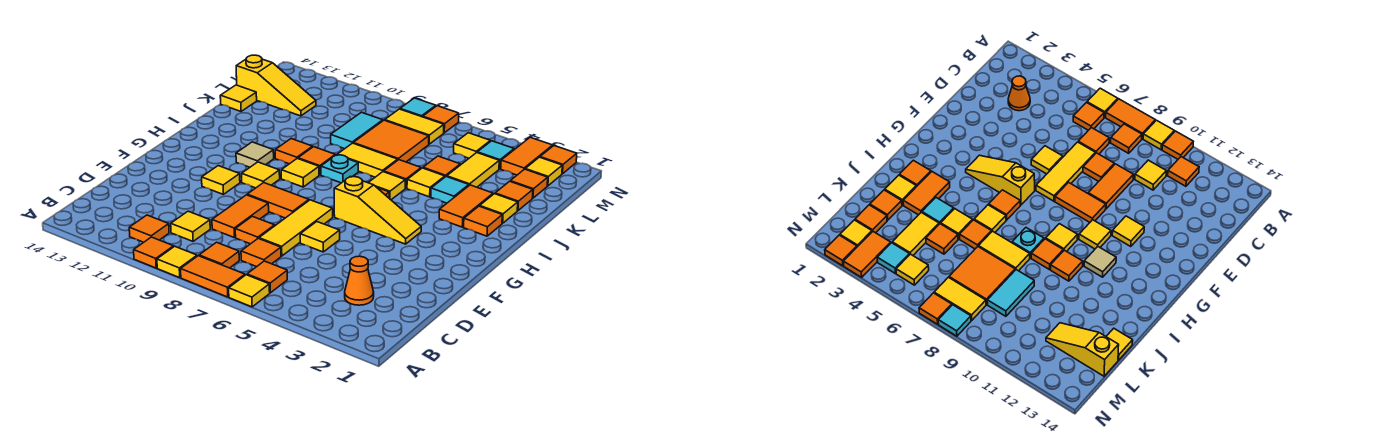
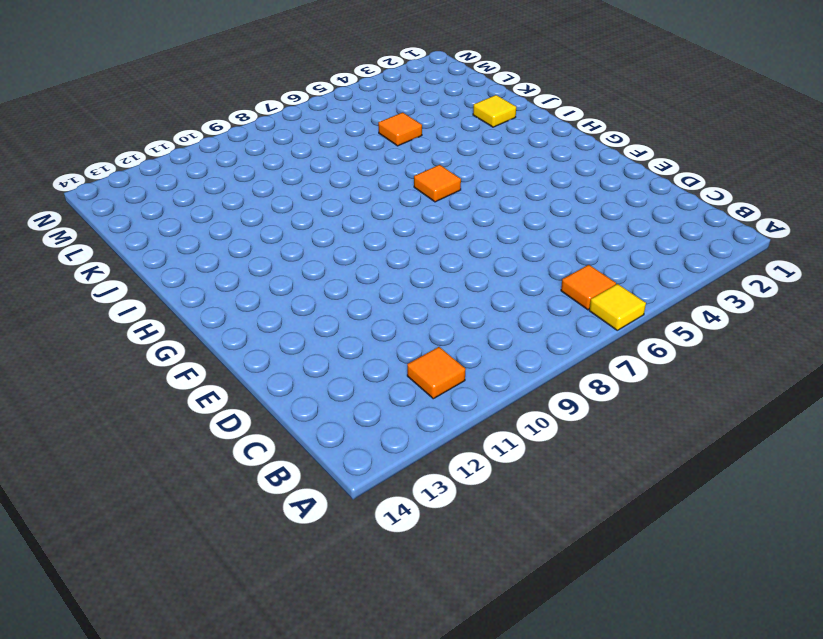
none -> orange 1x2 tile [181,256,245,297]
none -> yellow 1x1 tile [157,246,197,278]
none -> orange 1x1 tile [134,237,174,268]
none -> orange 1x1 tile [199,242,239,268]

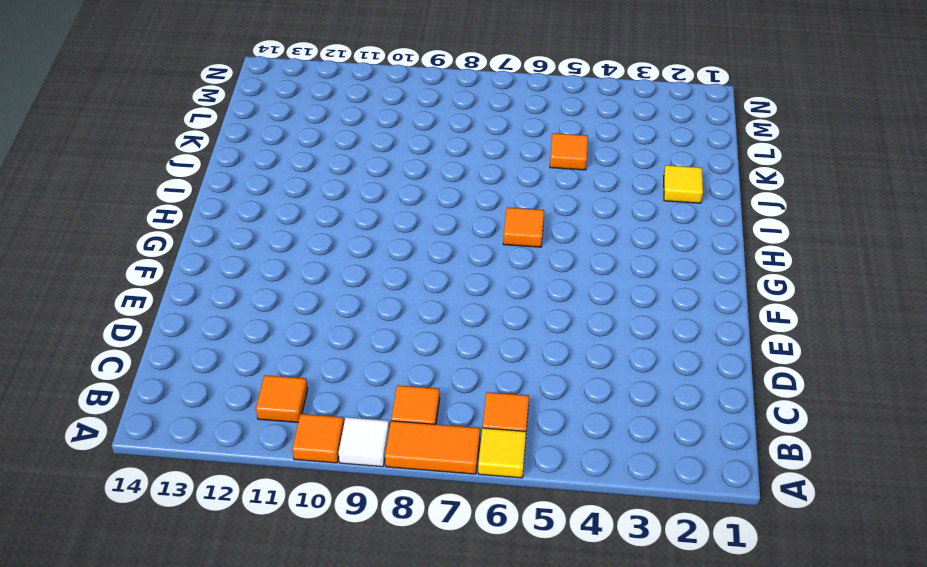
white 1x1 tile [339,417,389,467] -> yellow 1x1 tile [157,246,197,278]
none -> orange 1x1 cone [345,256,374,305]
none -> orange 1x1 tile [241,238,281,267]
none -> yellow 1x1 tile [171,211,210,241]
none -> yellow 1x3 tile [259,200,333,256]

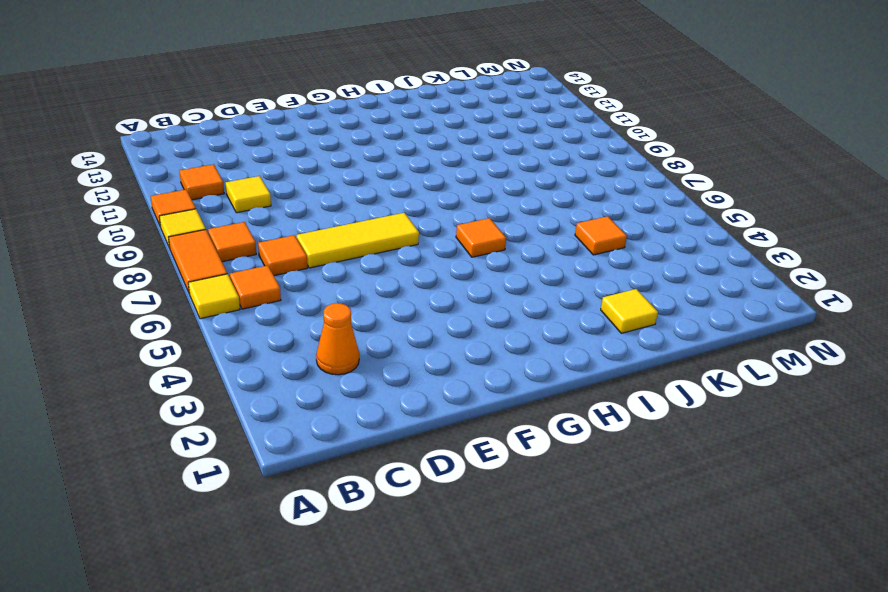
none -> orange 1x1 tile [235,216,275,244]
none -> orange 1x2 tile [212,195,269,237]
none -> yellow 1x1 tile [300,222,340,252]
none -> orange 1x2 tile [247,183,309,218]

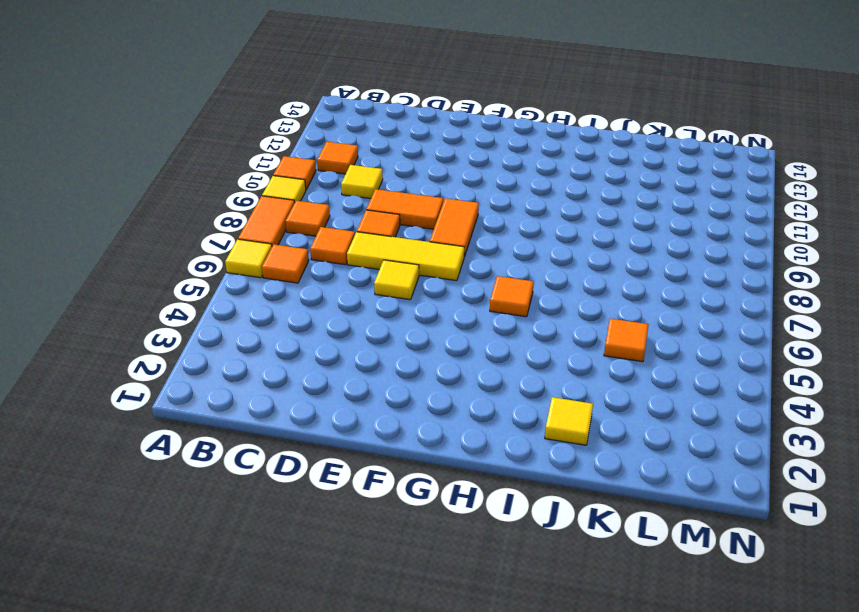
none -> orange 1x1 cone [345,256,374,305]
none -> yellow 1x1 tile [202,166,240,194]
none -> yellow 1x3 slope [334,176,421,244]
none -> yellow 1x1 tile [242,162,280,188]

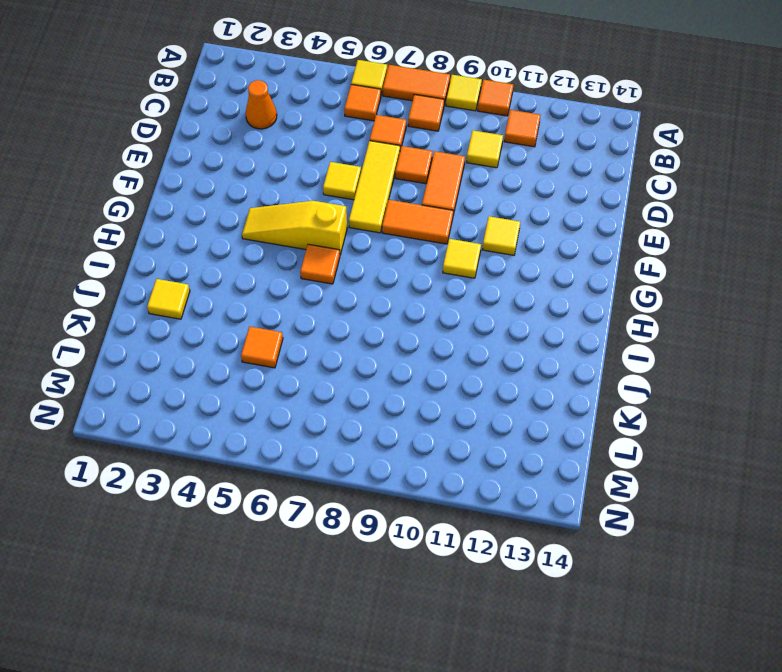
none -> yellow 1x1 tile [281,158,319,187]
none -> tan 1x1 tile [236,142,274,167]
none -> orange 1x1 tile [464,206,502,236]
none -> orange 1x2 tile [439,185,493,227]

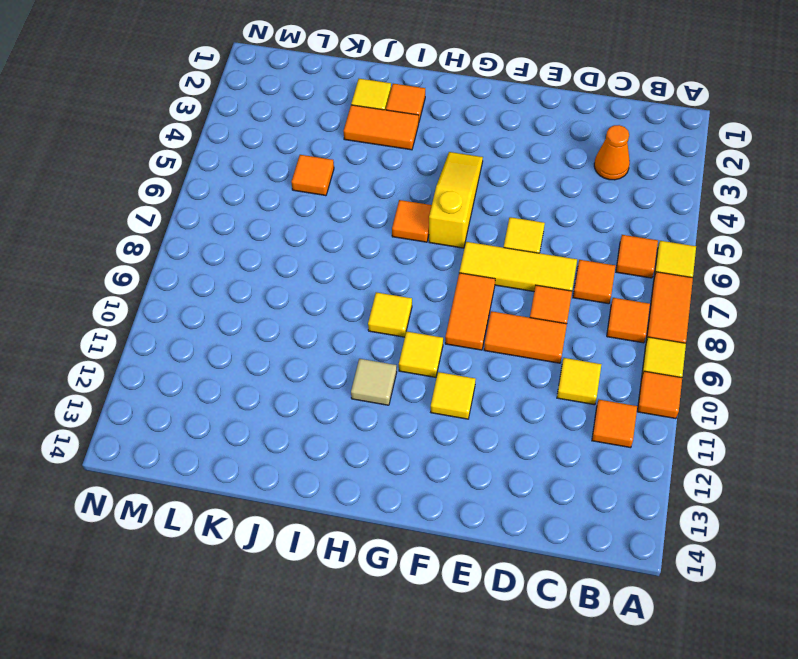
none -> yellow 1x1 tile [368,172,405,200]
none -> cyan 1x1 plate [321,155,358,183]
none -> orange 1x1 tile [298,147,335,175]
none -> orange 1x1 tile [275,139,313,164]

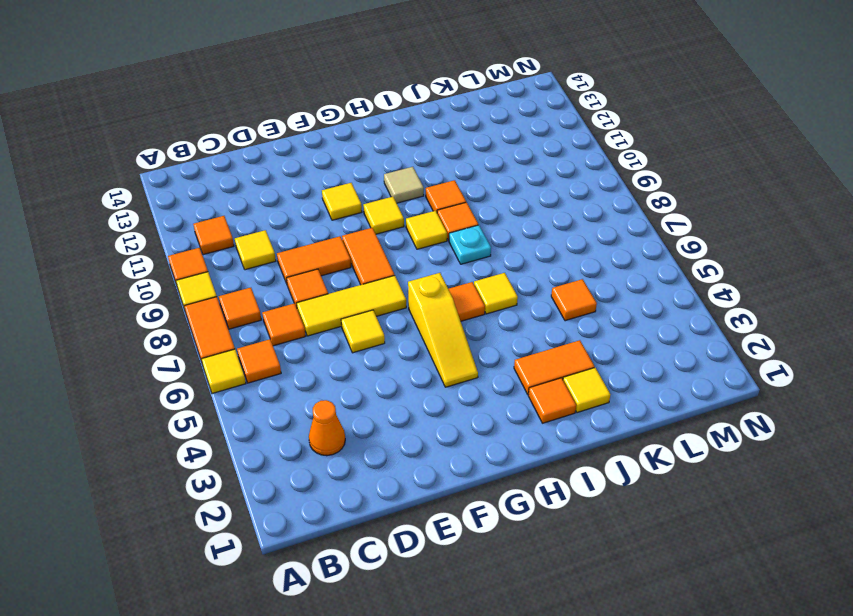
none -> cyan 1x1 tile [431,176,469,203]
none -> yellow 1x1 tile [407,168,445,197]
none -> orange 1x1 tile [384,160,421,188]
none -> yellow 1x2 tile [337,143,398,177]

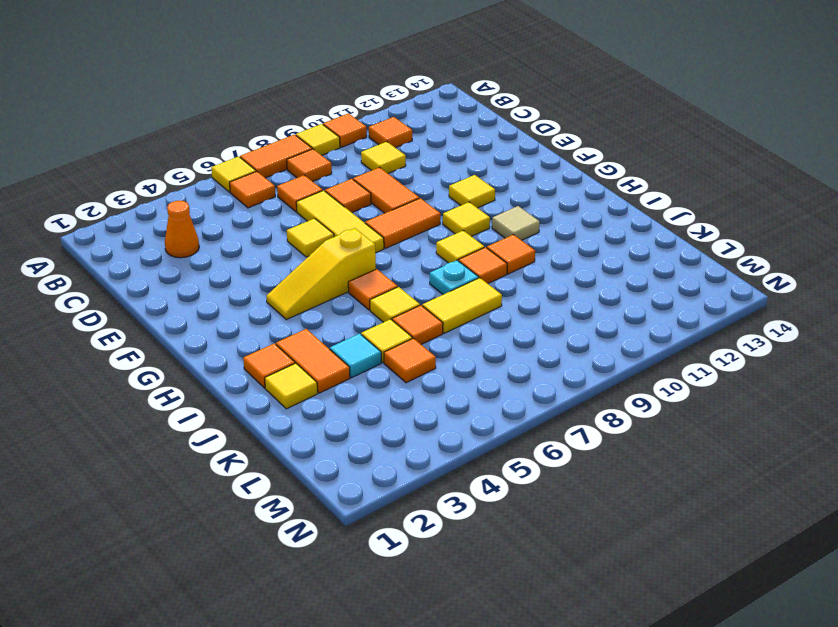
none -> orange 1x1 tile [495,181,533,211]
none -> yellow 1x2 tile [447,153,499,187]
none -> orange 2x2 tile [354,120,429,162]
none -> cyan 1x2 tile [331,112,383,149]

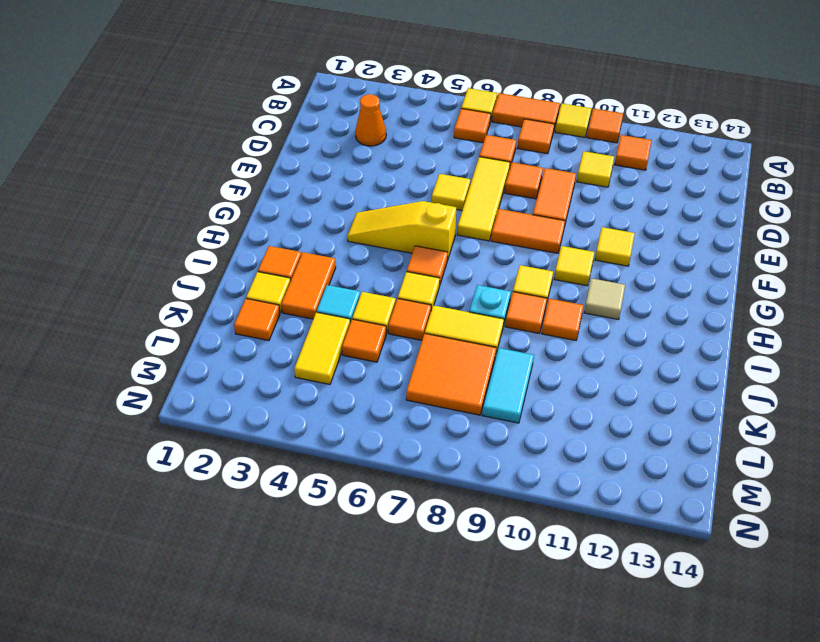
none -> yellow 1x1 tile [220,85,257,111]
none -> orange 1x1 tile [510,169,548,198]
none -> yellow 1x3 slope [236,55,316,116]
none -> yellow 1x1 tile [526,157,562,186]

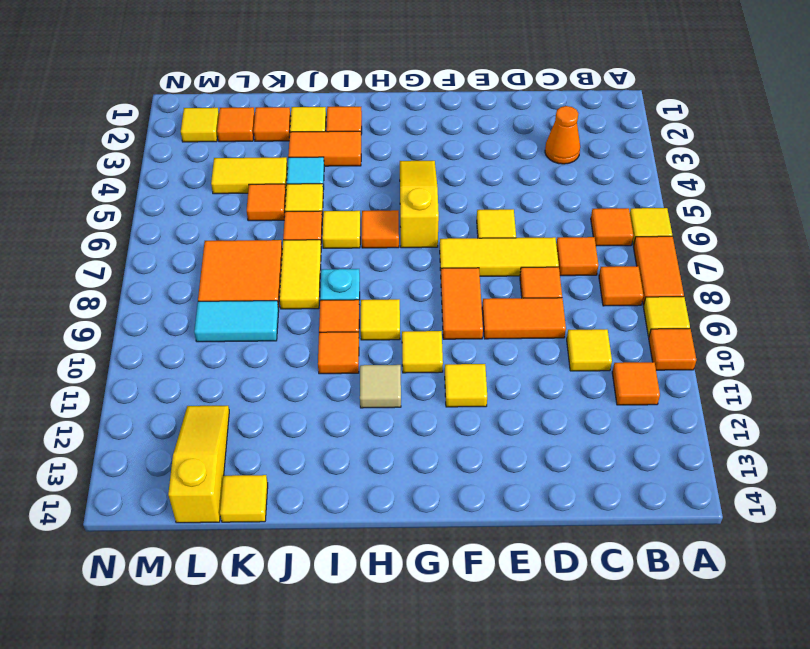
none -> orange 1x2 tile [501,137,553,175]
none -> cyan 1x1 tile [477,141,514,169]
none -> yellow 1x1 tile [454,133,490,158]
none -> yellow 1x2 tile [385,109,444,144]

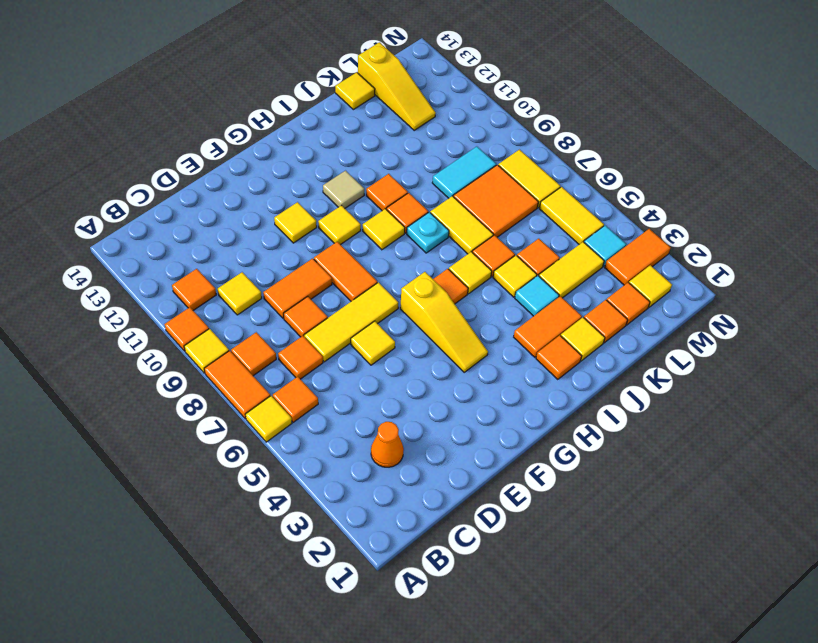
yellow 1x2 tile [539,187,604,244] -> yellow 1x1 tile [454,133,490,158]
none -> orange 1x1 tile [540,146,577,174]
none -> orange 1x1 tile [423,106,459,133]
none -> cyan 1x1 tile [400,98,436,117]

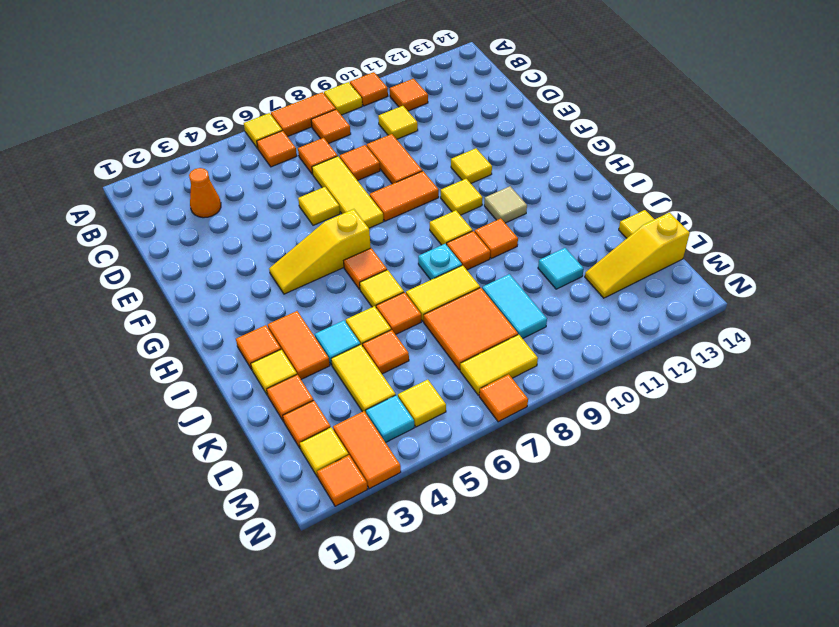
cyan 1x1 tile [538,248,584,289] -> cyan 1x1 tile moved to [400,98,436,117]

